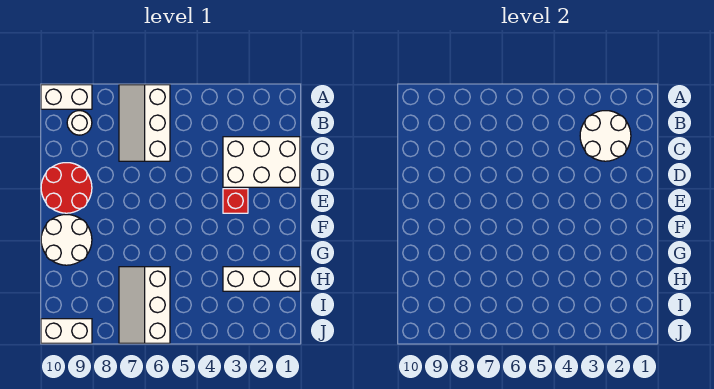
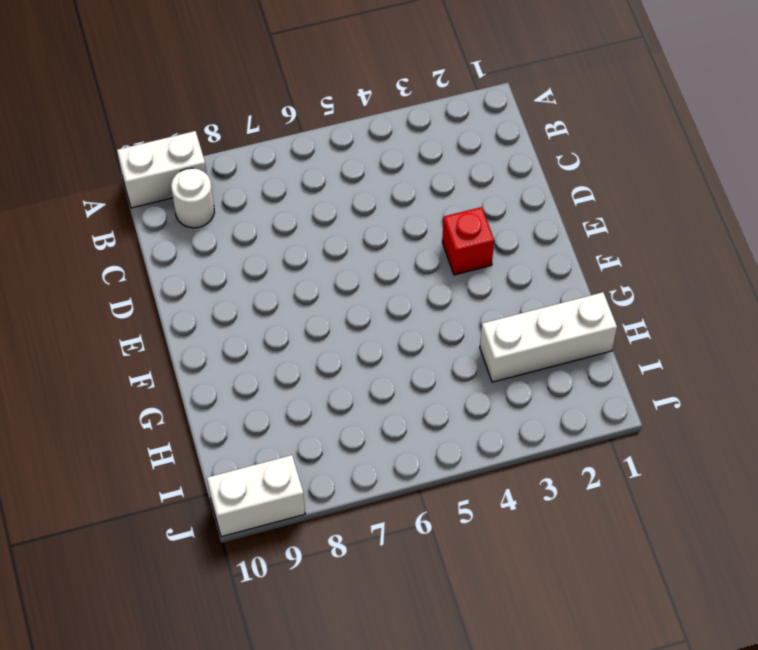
none -> white 2x3 slope [119,85,170,161]
none -> white 2x3 brick [223,137,300,187]

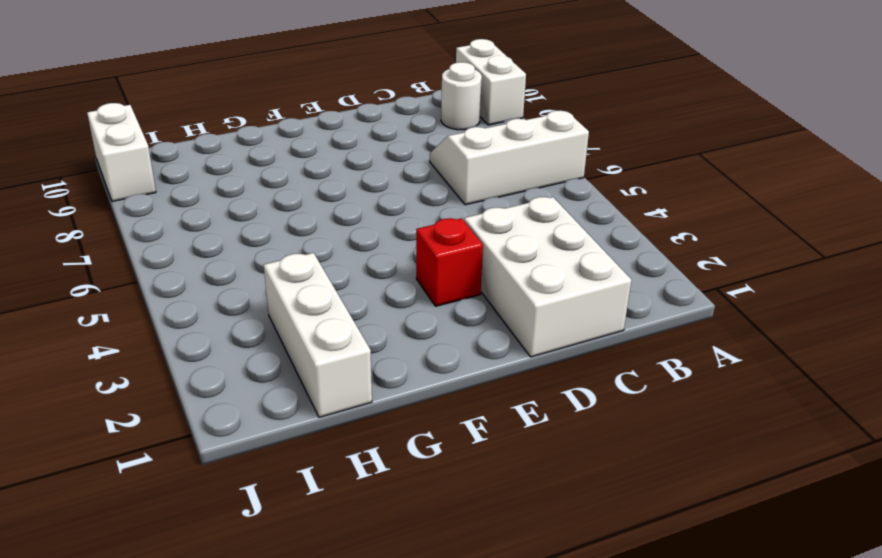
none -> red 2x2 round brick [41,163,92,213]
none -> white 2x2 round brick [41,215,92,265]

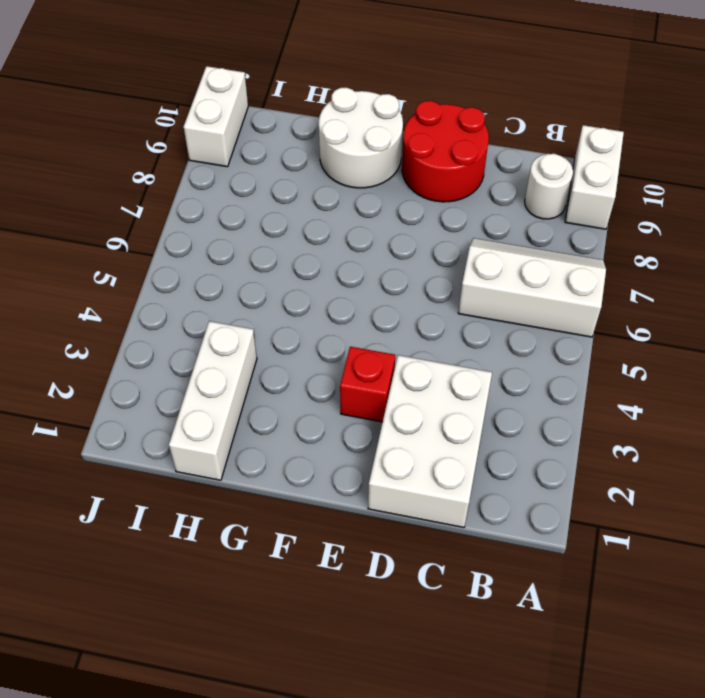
none -> white 2x3 slope [119,267,170,343]
none -> white 2x2 round brick [580,111,631,161]

